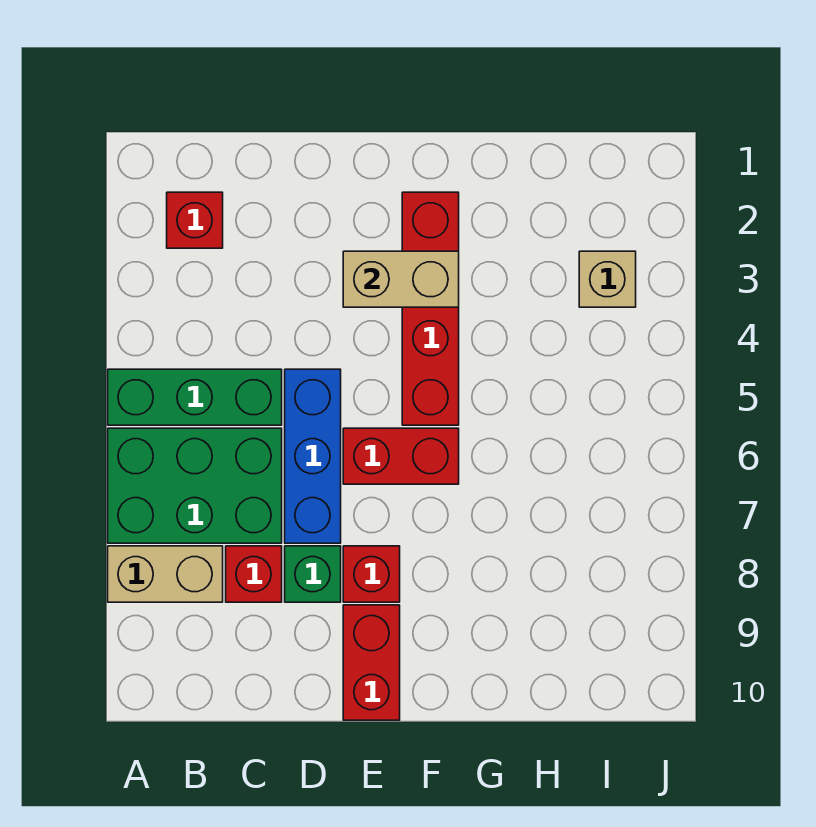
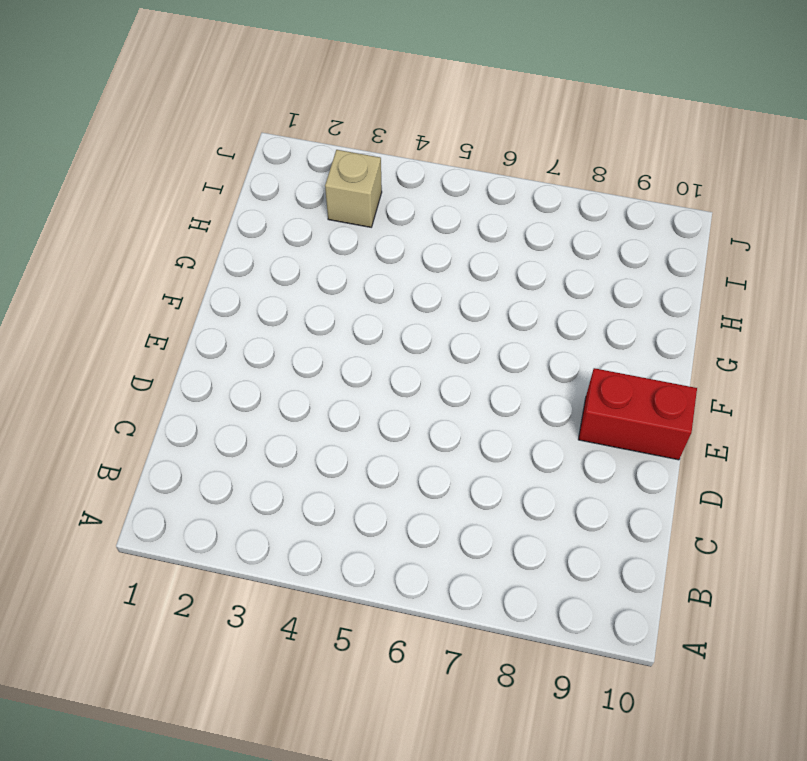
none -> green 1x3 brick [108,369,282,425]
none -> green 2x3 brick [108,428,282,543]
none -> tan 1x2 brick [108,546,223,602]

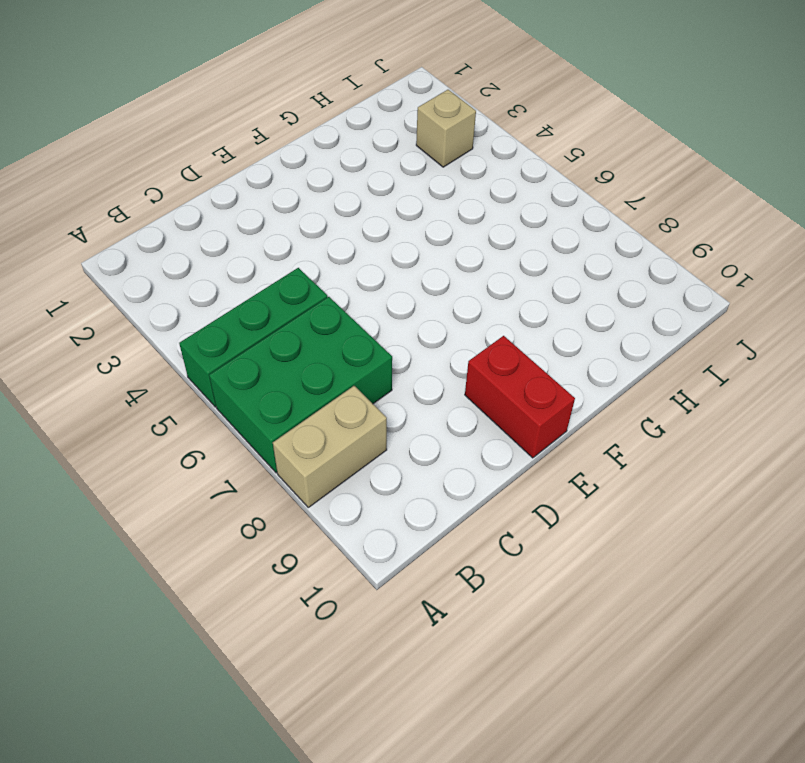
none -> red 1x1 brick [167,192,223,248]
none -> red 1x1 brick [226,546,282,602]
none -> blue 1x3 brick [285,369,341,543]

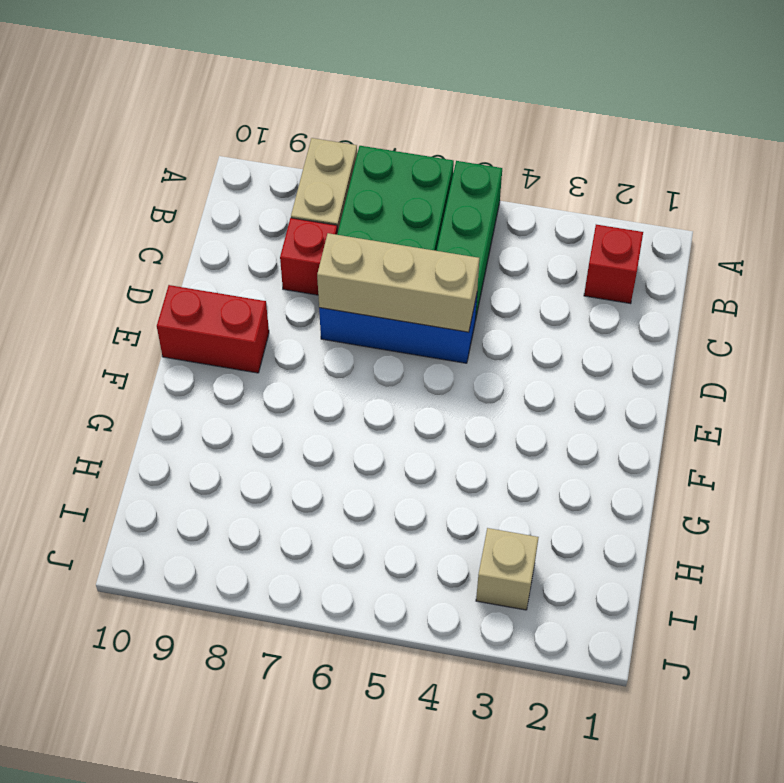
tan 1x3 brick [317,233,479,332] -> none
none -> green 1x1 brick [285,546,341,602]
none -> red 1x2 brick [343,428,459,484]
none -> red 1x1 brick [343,546,400,602]

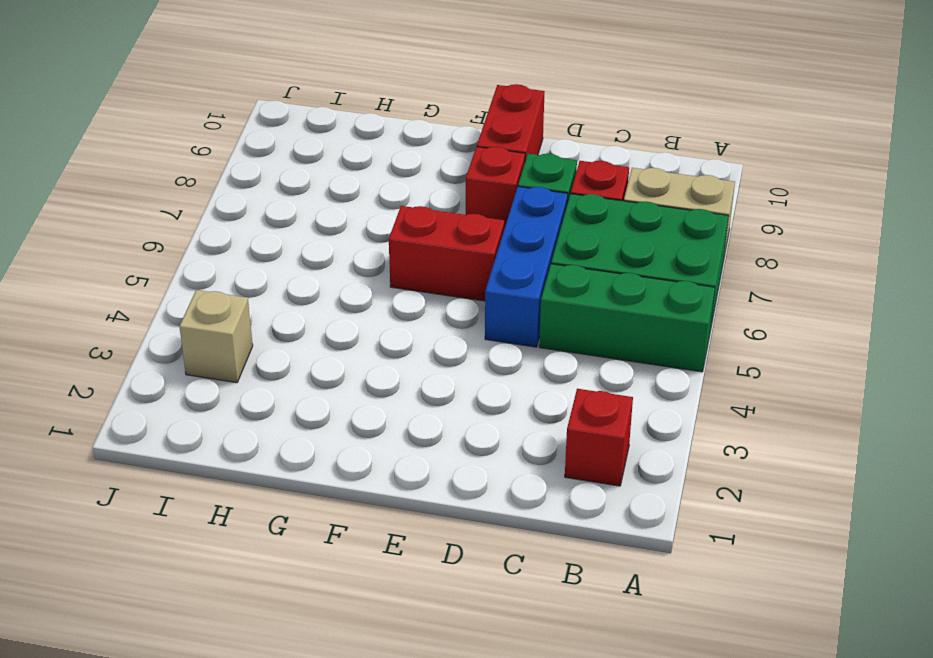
none -> red 1x4 brick [402,192,459,425]
none -> tan 1x2 brick [343,251,459,307]

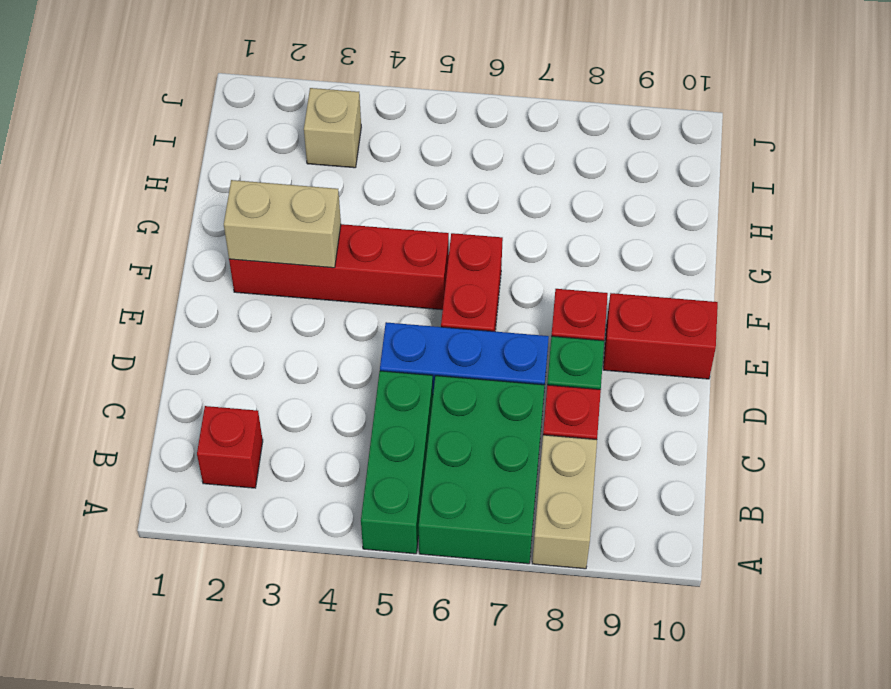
tan 1x2 brick [224,180,341,268] -> tan 1x2 brick turned to [343,251,459,307]

